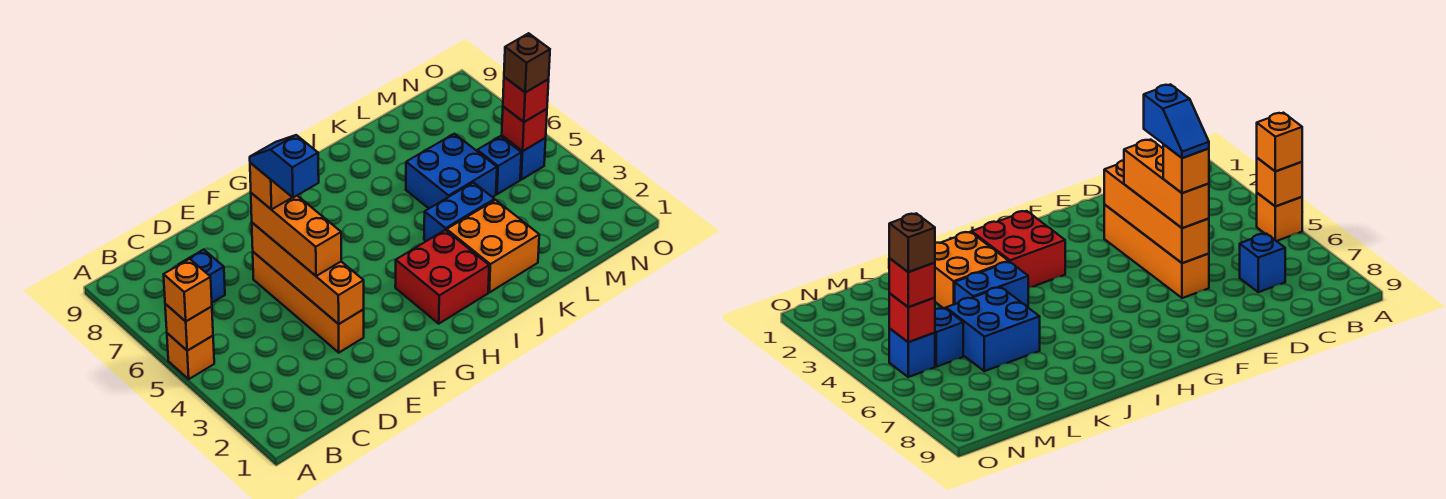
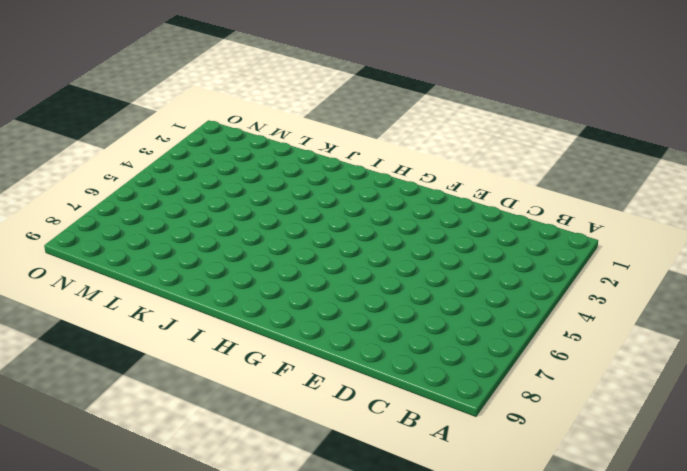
none -> orange 1x1 brick [167,333,214,379]
none -> blue 1x1 brick [179,250,225,303]
none -> orange 1x4 brick [253,252,364,353]

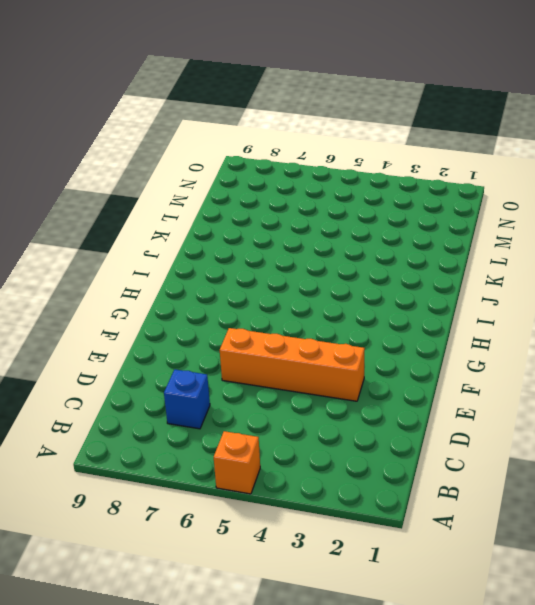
none -> red 2x2 brick [395,230,489,324]
none -> orange 2x2 brick [447,200,539,292]
none -> blue 1x2 brick [424,182,494,241]

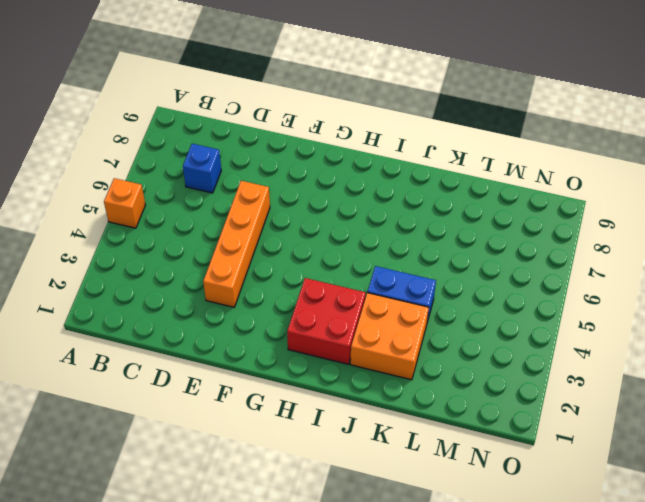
none -> blue 2x2 brick [406,134,497,208]
none -> blue 1x1 brick [477,136,521,194]
none -> blue 1x1 brick [502,136,546,180]

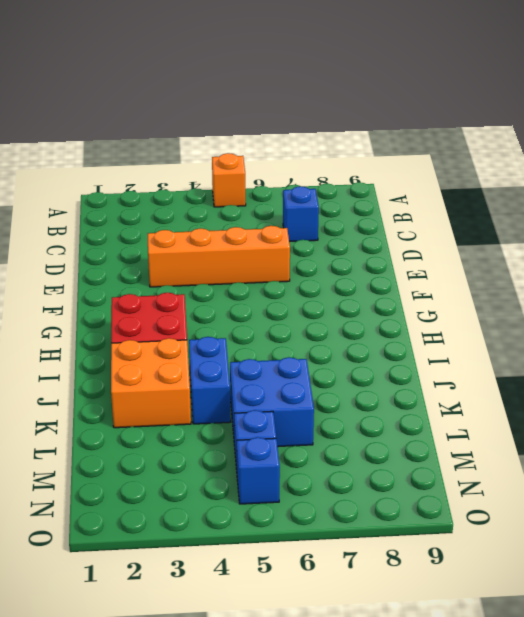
none -> orange 1x1 brick [165,304,213,351]
none -> orange 1x4 brick [252,223,364,324]
none -> red 1x1 brick [502,107,547,151]

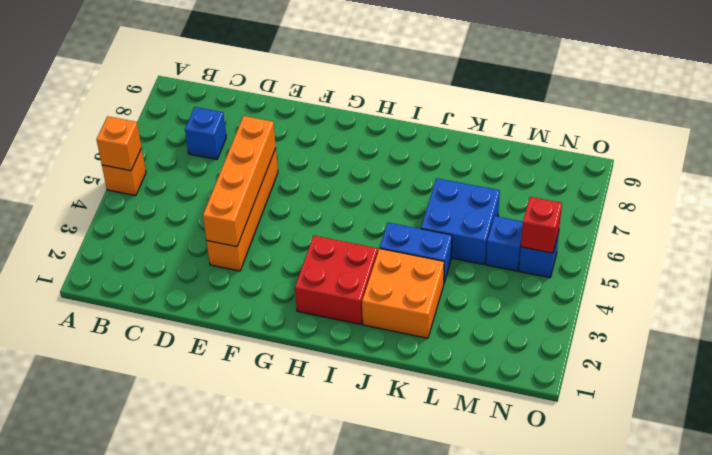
none -> orange 1x1 brick [164,259,212,321]
none -> orange 1x3 brick [251,193,341,276]
none -> red 1x1 brick [503,77,549,122]

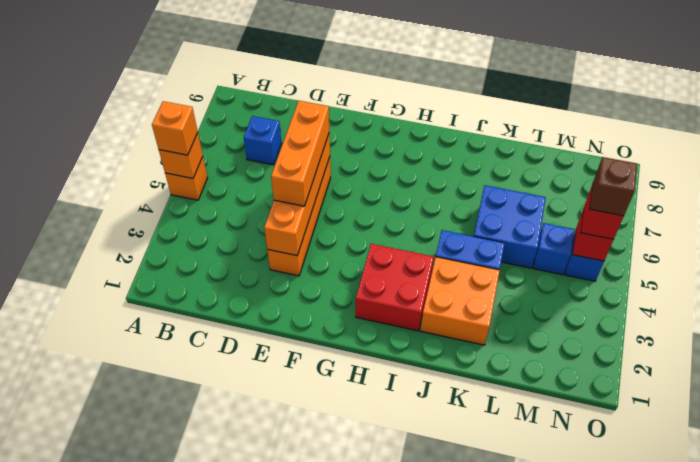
none -> orange 1x1 brick [250,163,292,209]
none -> blue 1x2 slope [250,135,319,198]

